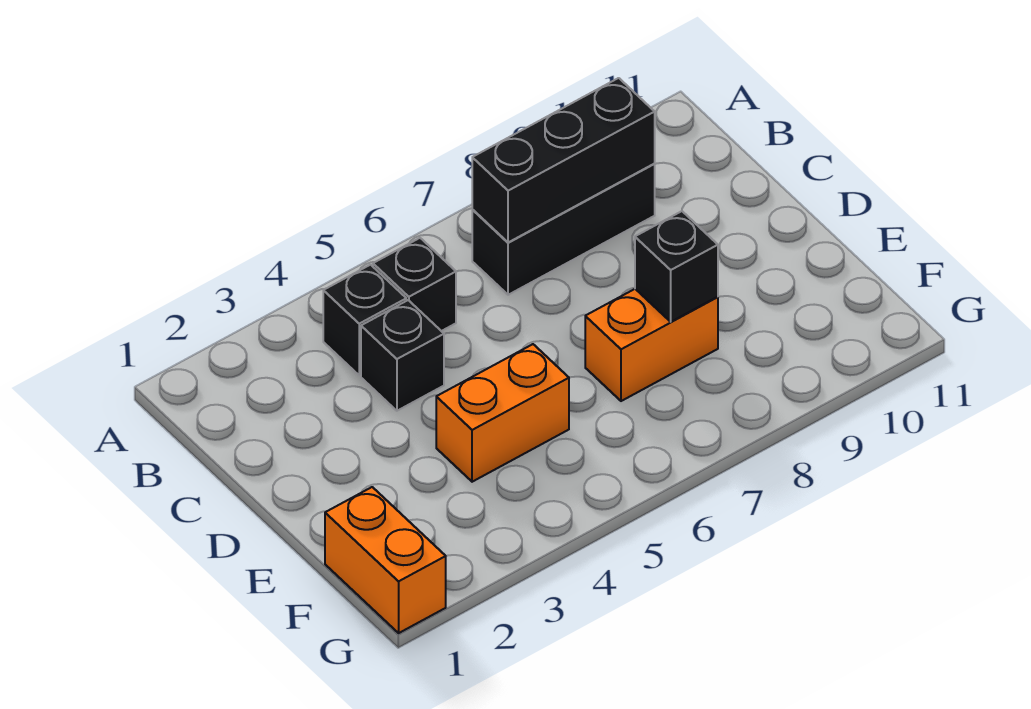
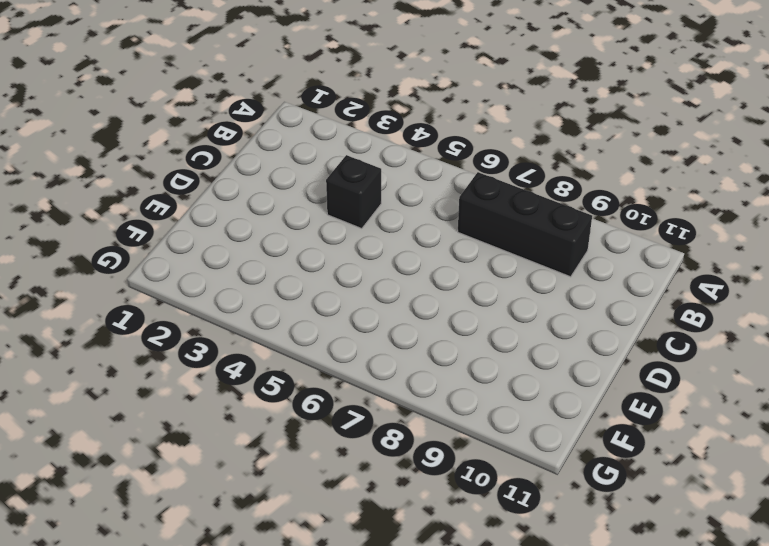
none -> black 1x1 brick [323,265,406,375]
none -> black 1x1 brick [373,238,456,331]

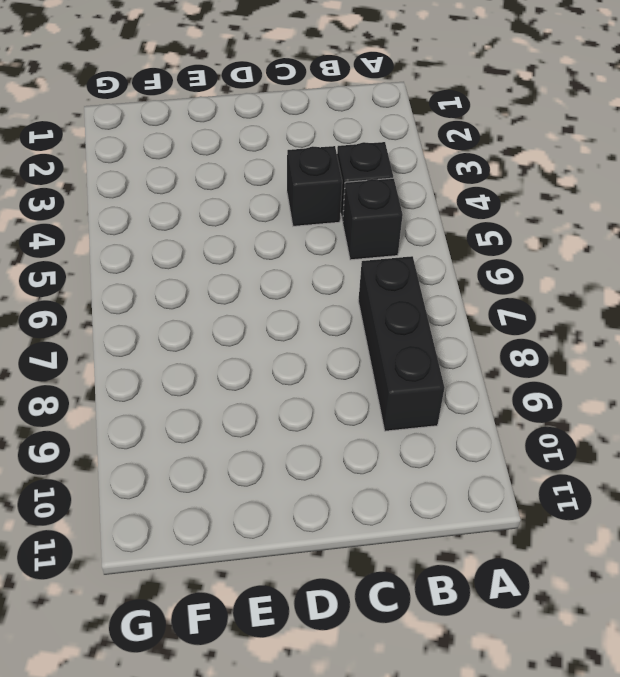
none -> orange 1x2 brick [436,344,569,482]
none -> orange 1x2 brick [585,289,718,401]

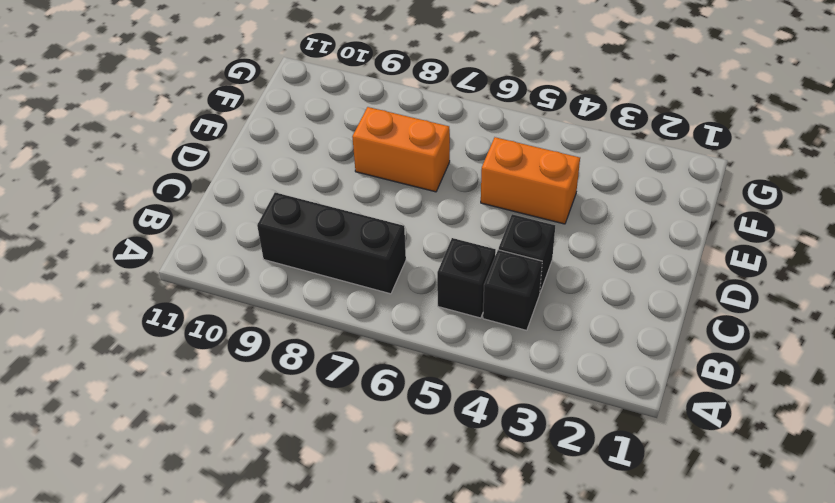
none -> orange 1x2 brick [325,487,446,633]
none -> black 1x3 brick [472,78,655,242]

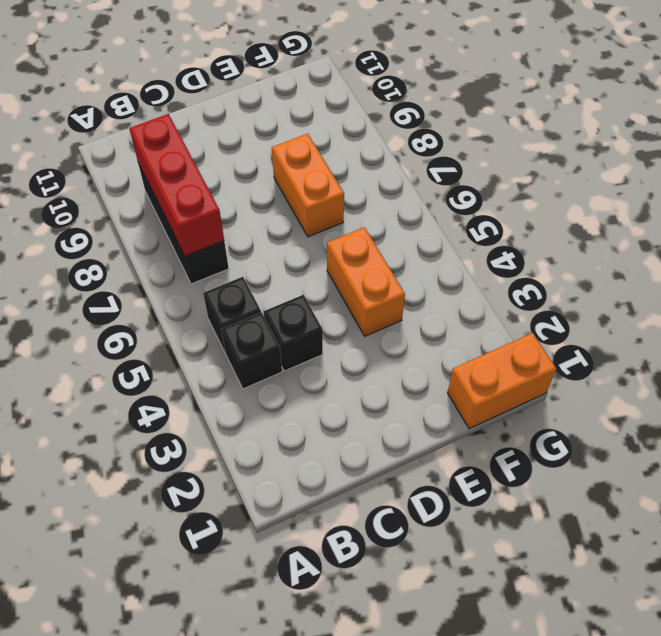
red 1x3 brick [129,114,224,256] -> black 1x3 brick [472,78,655,242]
none -> black 1x1 brick [635,211,718,322]

